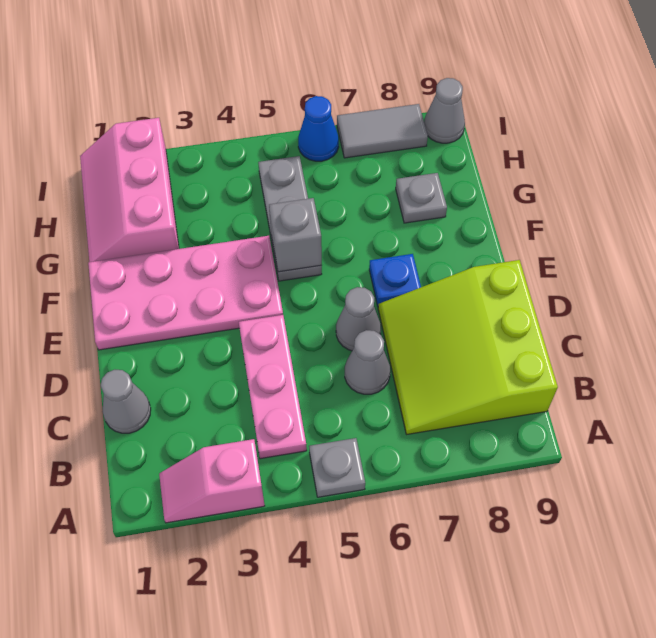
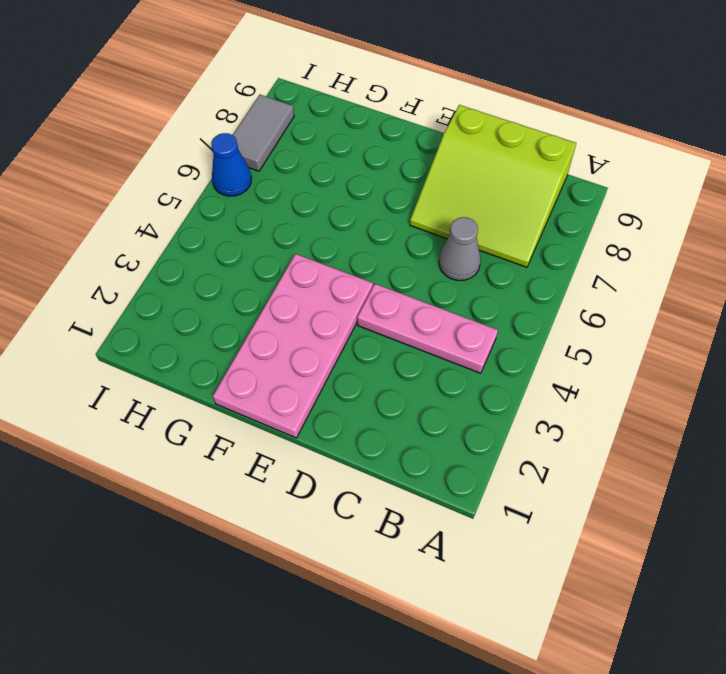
none -> pink 1x2 slope [159,439,265,523]
none -> grey 1x1 plate [309,438,365,497]
none -> grey 1x1 cone [101,370,151,433]

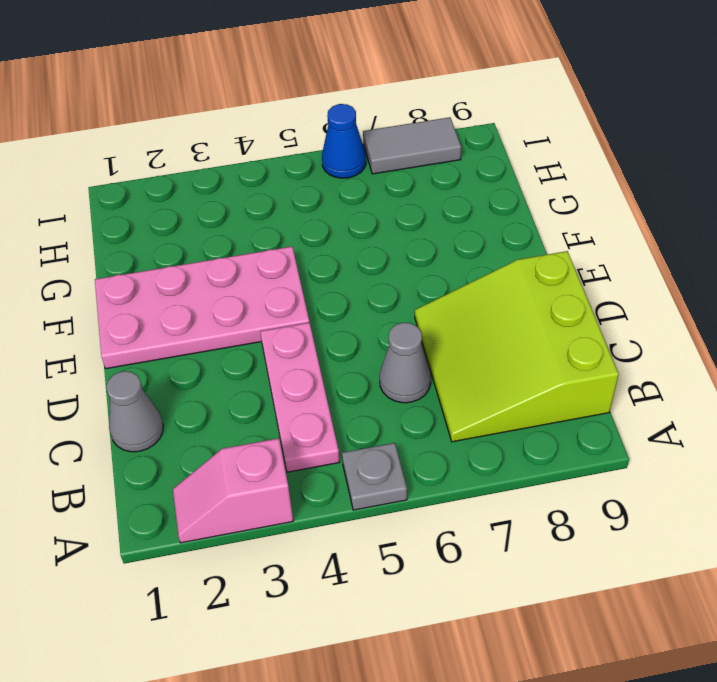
none -> grey 1x1 cone [336,287,381,351]
none -> blue 1x1 plate [369,254,421,306]
none -> grey 1x3 plate [258,156,322,281]

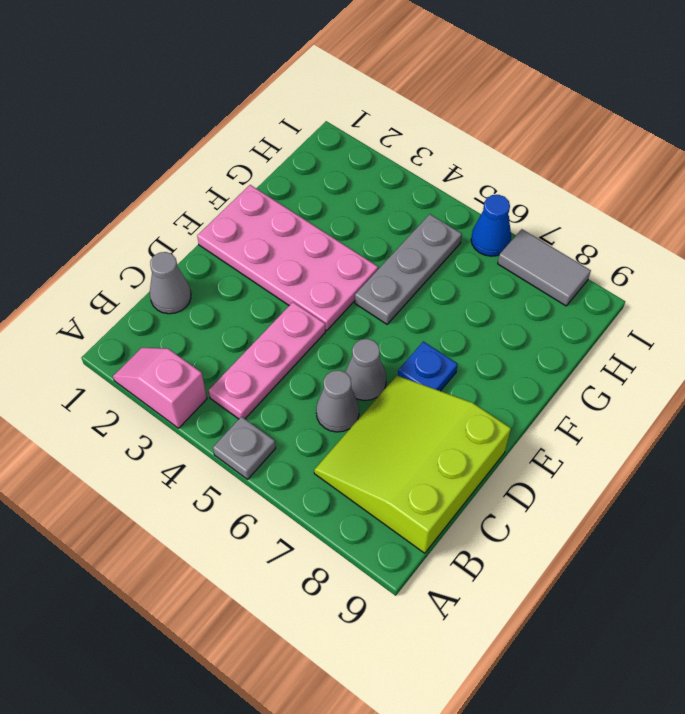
none -> pink 2x3 slope [80,118,179,262]
none -> grey 1x1 plate [396,173,447,223]
none -> grey 1x1 cone [424,78,465,143]

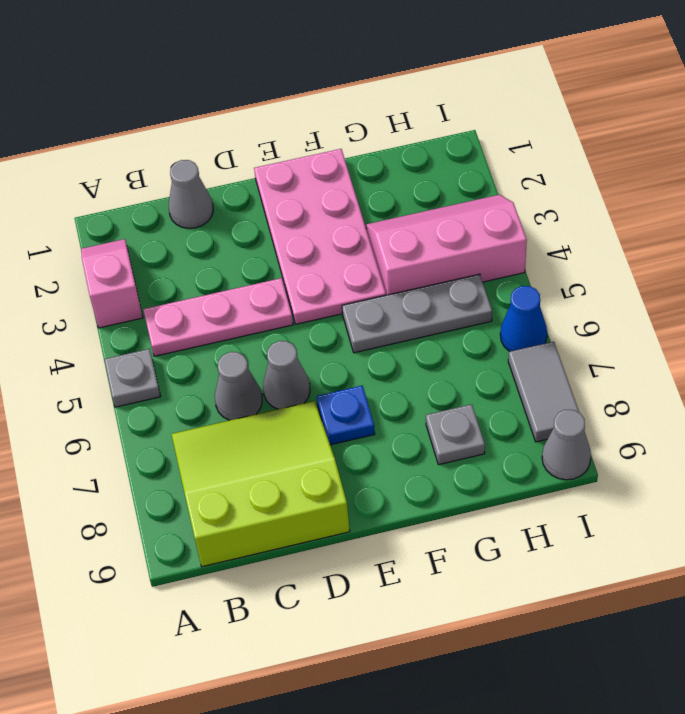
pink 2x3 slope [366,195,527,295] -> pink 2x3 slope moved to [80,118,179,262]
none -> grey 1x1 brick [269,198,322,272]

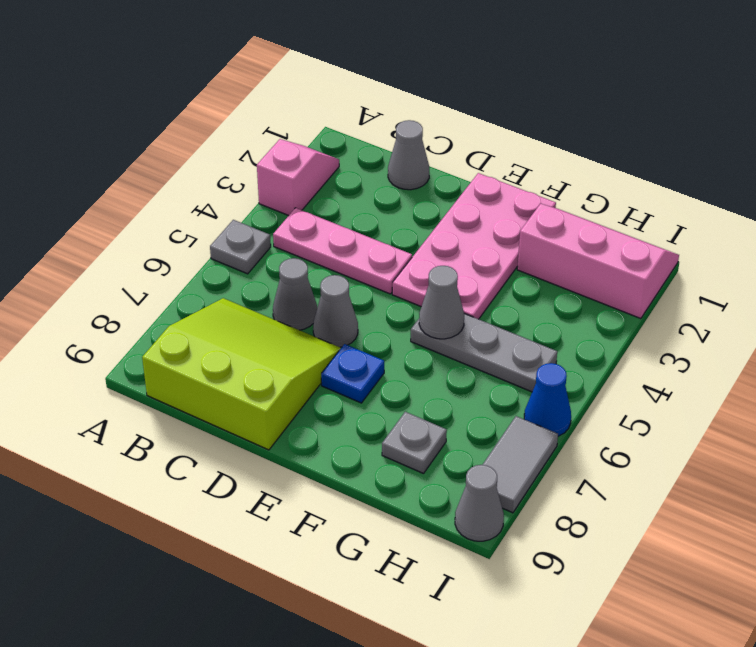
grey 1x1 cone [419,266,464,339] -> grey 1x1 brick [269,198,322,272]

